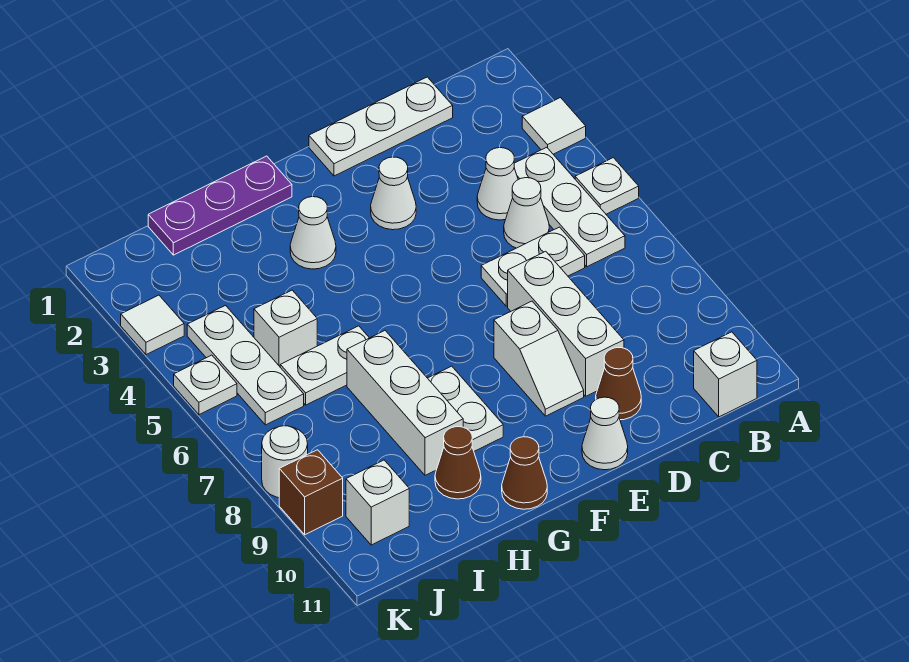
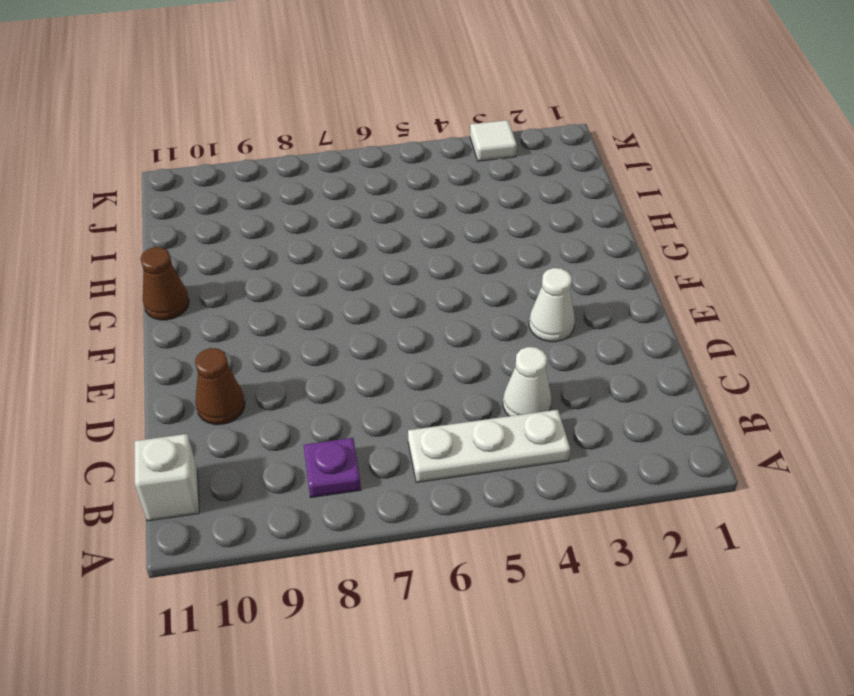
purple 1x1 plate [304,438,361,498] -> none
none -> white 1x1 tile [522,98,586,154]
none -> white 1x1 plate [575,158,639,214]
none -> white 1x3 plate [309,77,453,176]

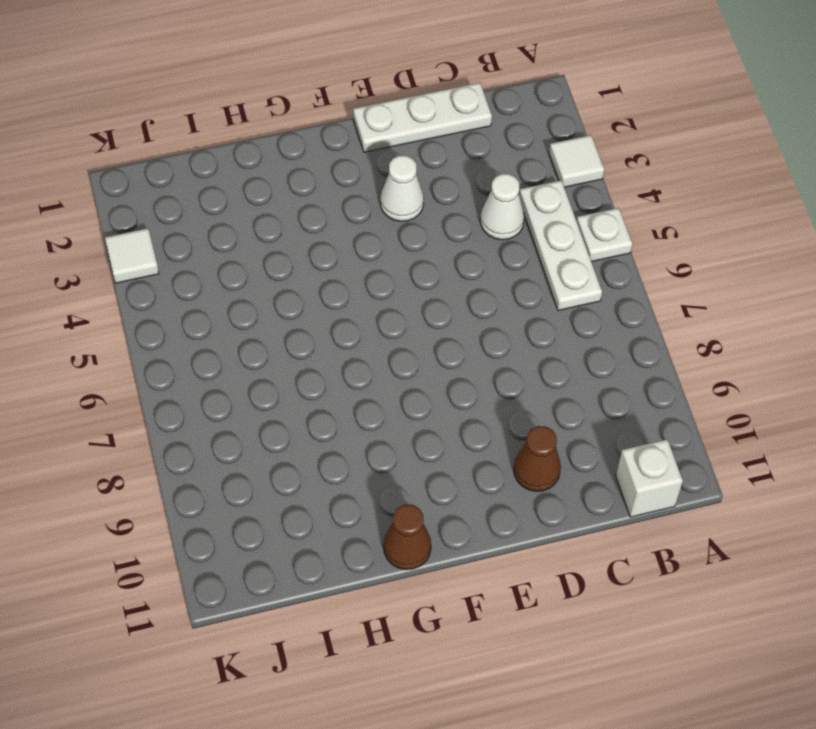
none -> white 1x1 cone [504,178,549,248]
none -> white 1x2 plate [481,227,585,306]
none -> white 1x3 brick [508,251,624,396]

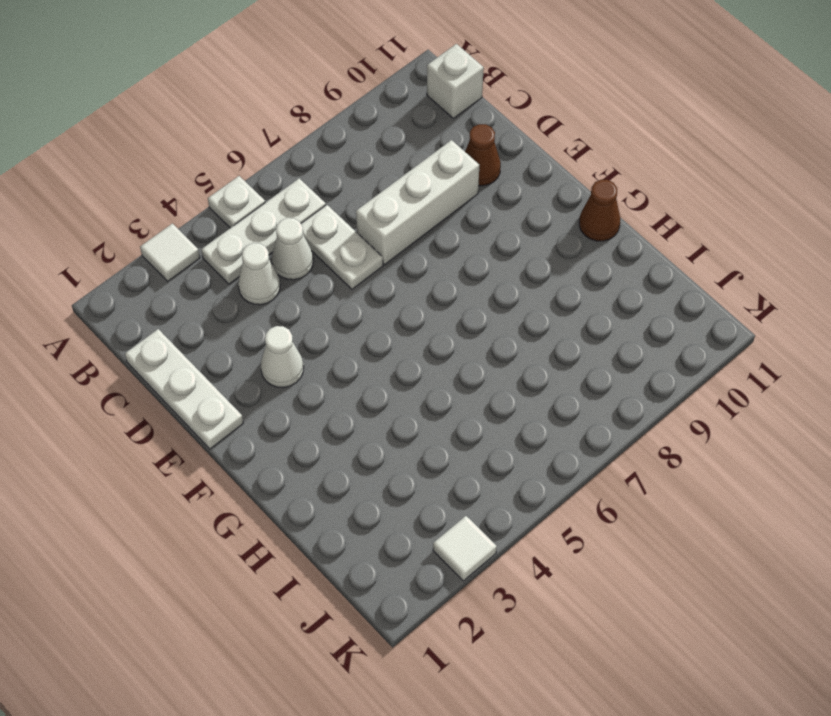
none -> white 1x2 slope [494,301,584,416]
none -> white 1x1 cone [582,397,628,470]
none -> purple 1x3 plate [148,156,292,255]

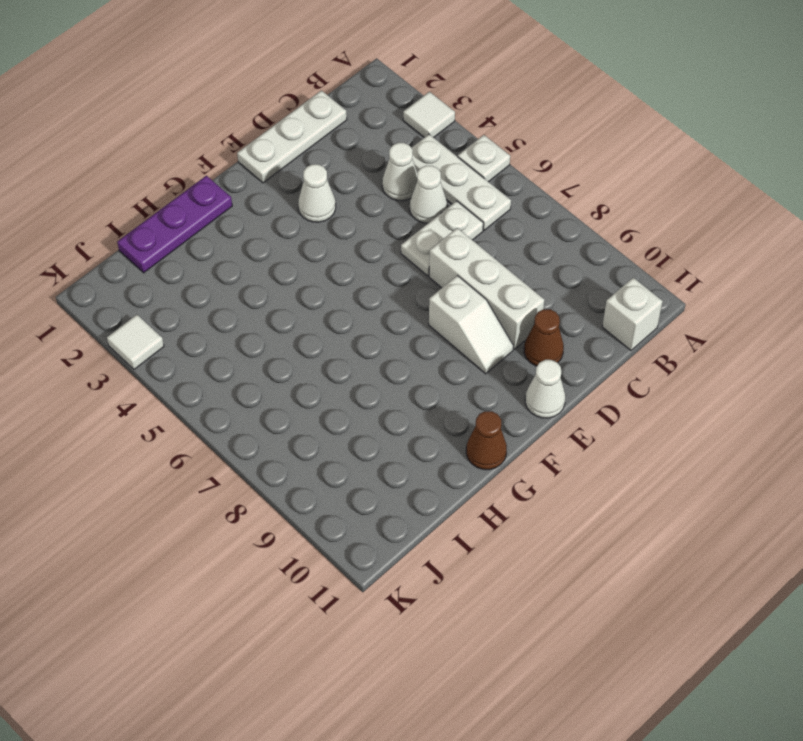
none -> white 1x1 cone [290,197,336,269]
none -> white 1x2 plate [428,366,503,451]
none -> white 1x2 plate [280,326,369,405]

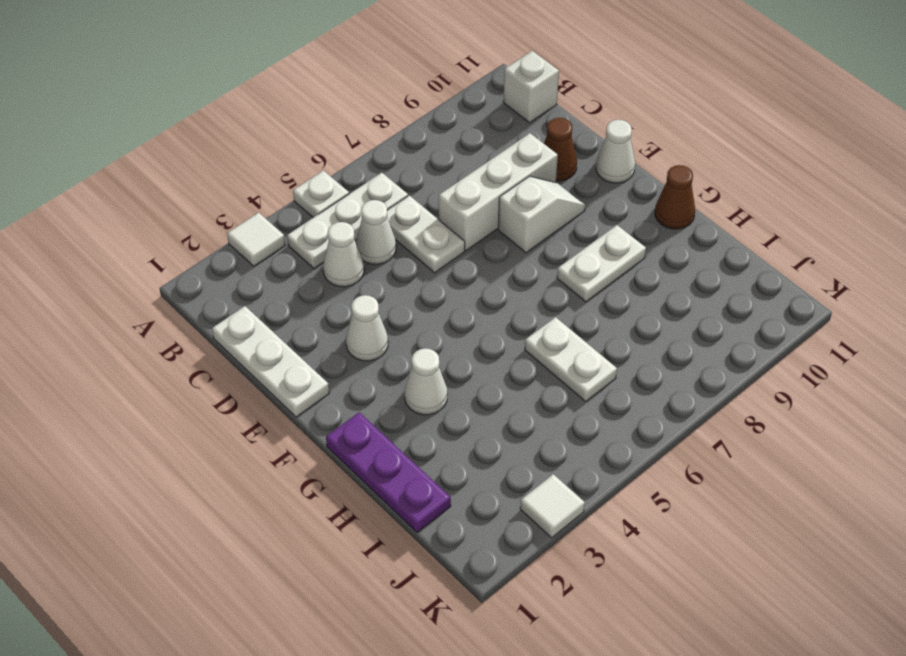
none -> white 1x3 brick [347,331,463,475]
none -> brown 1x1 cone [435,427,481,499]
none -> white 1x1 brick [254,290,317,366]

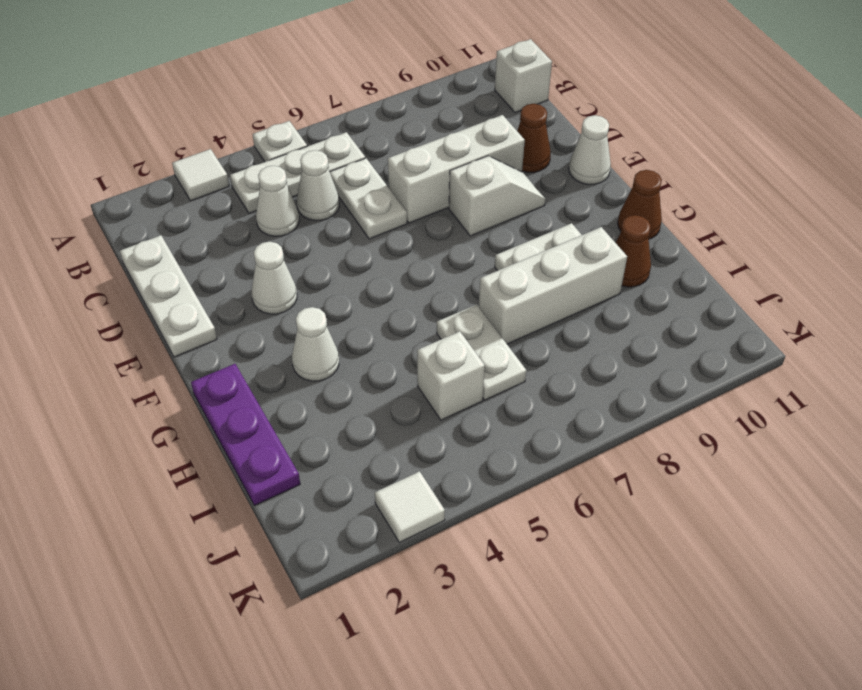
none -> white 1x3 plate [187,306,304,425]
none -> white 1x1 brick [346,460,409,545]
none -> white 1x1 plate [174,355,237,415]

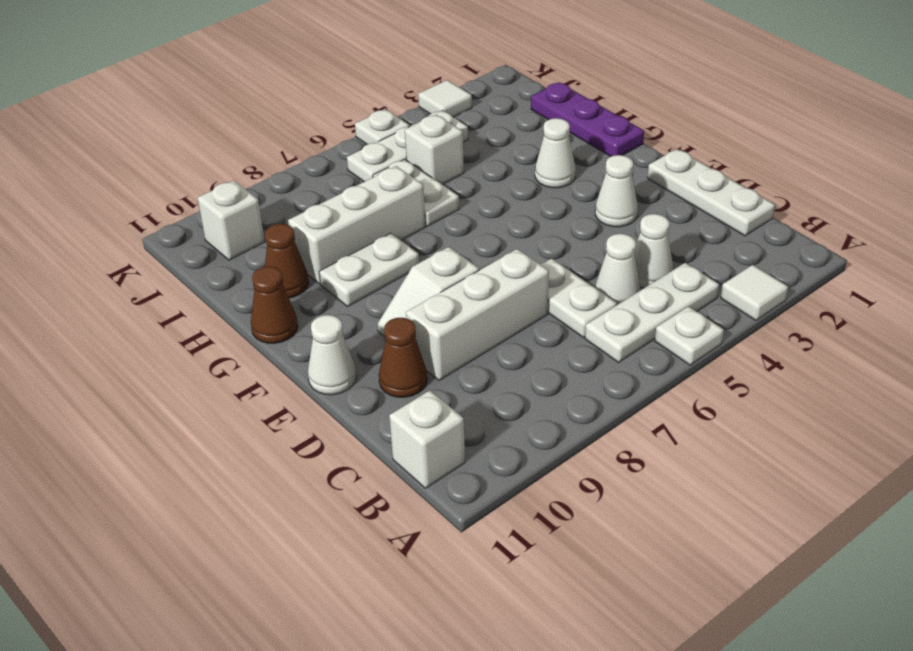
none -> white 1x1 round brick [262,426,308,498]
none -> brown 1x1 brick [279,450,343,535]

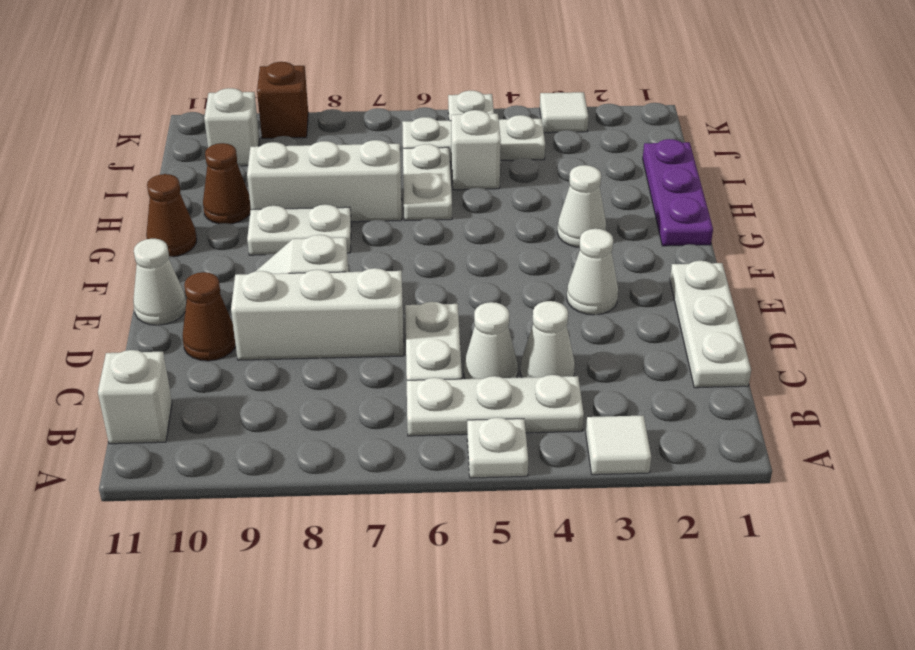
none -> white 1x1 round brick [262,426,308,498]

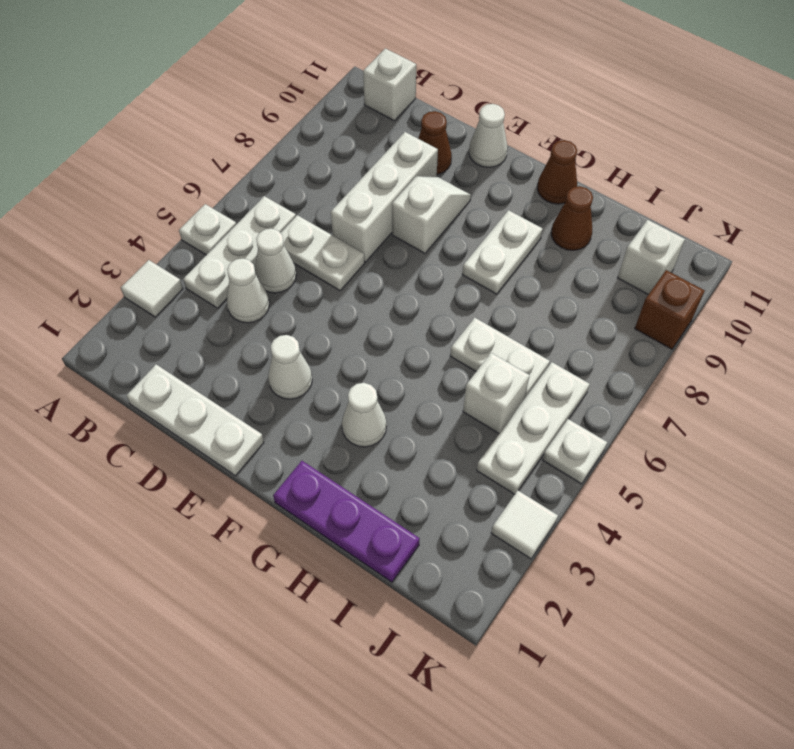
none -> white 1x3 brick [347,331,463,475]
none -> white 1x1 round brick [262,426,308,498]

